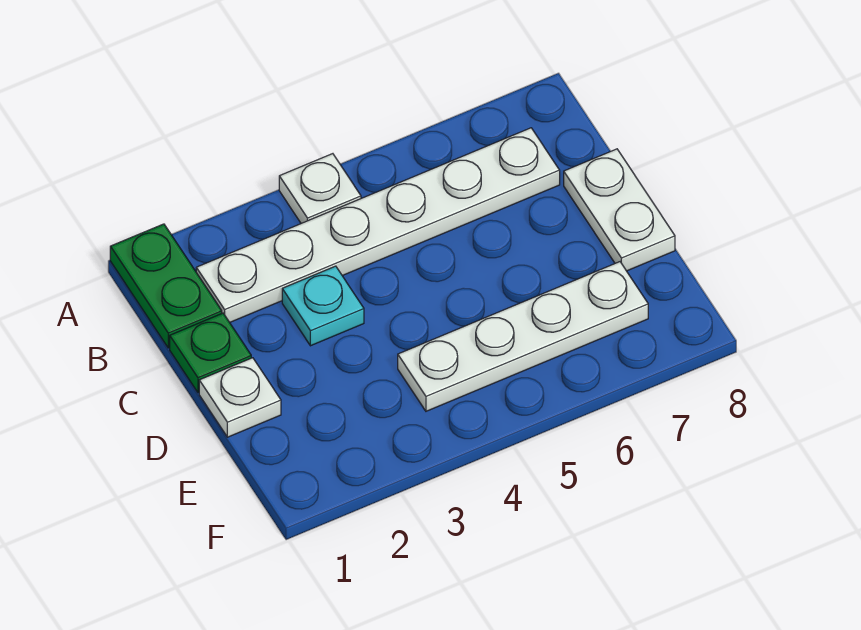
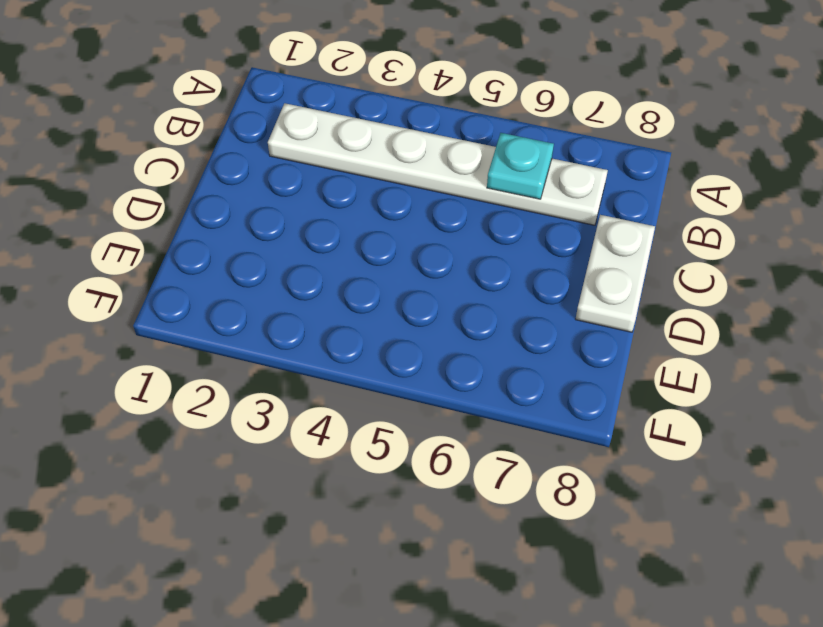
cyan 1x1 plate [487,133,554,199] -> cyan 1x1 plate moved to [282,266,364,346]
none -> green 1x2 plate [110,224,222,348]
none -> white 1x1 plate [279,154,361,223]

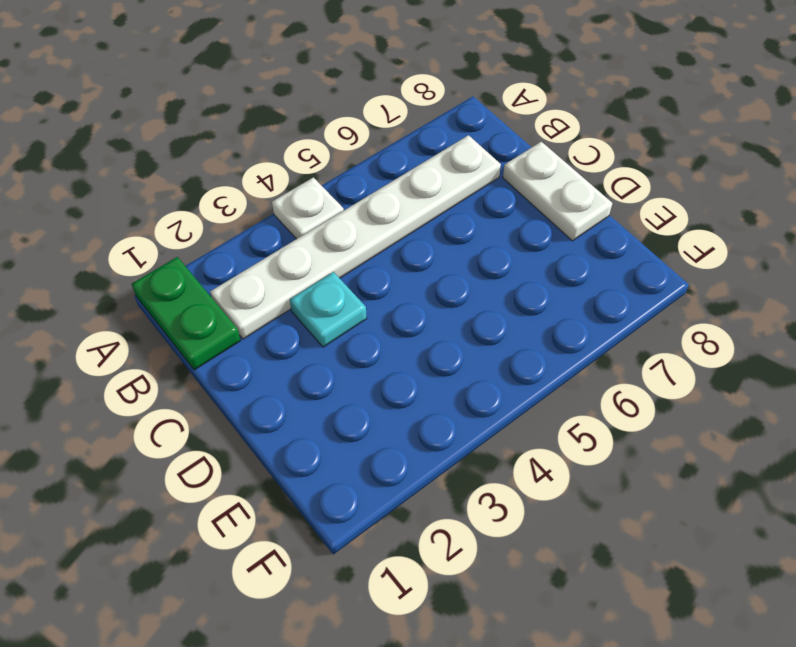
none -> green 1x1 plate [170,313,251,393]
none -> white 1x1 plate [199,358,281,437]

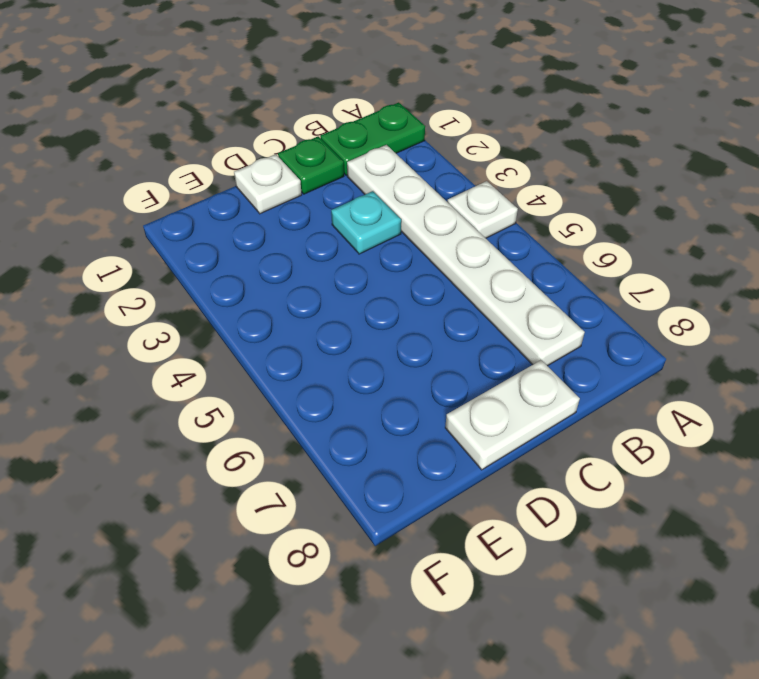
none -> white 1x4 plate [398,262,648,411]

